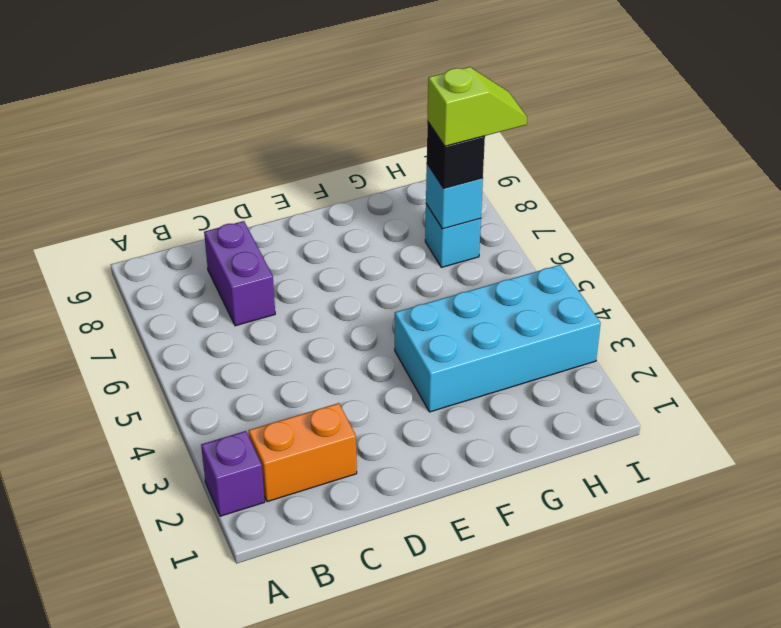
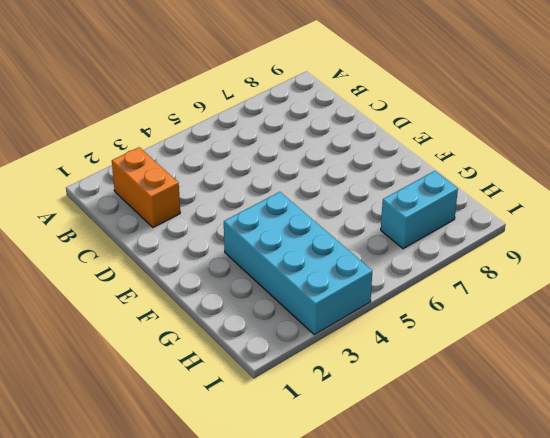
cyan 1x2 brick [381,171,458,249] -> cyan 1x1 brick [425,204,481,267]
none -> purple 1x1 brick [201,431,265,516]
none -> purple 1x2 brick [204,221,275,326]

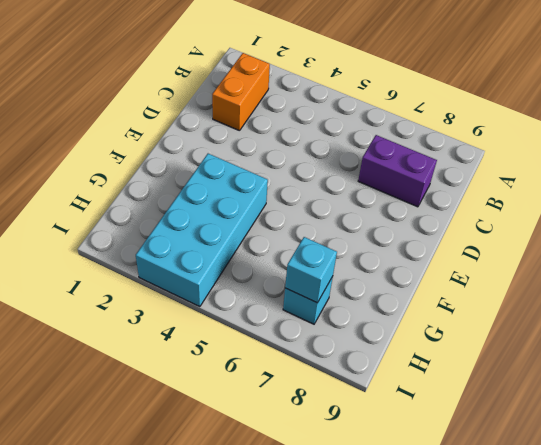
none -> purple 1x1 brick [201,431,265,516]
none -> black 1x1 brick [427,121,485,188]

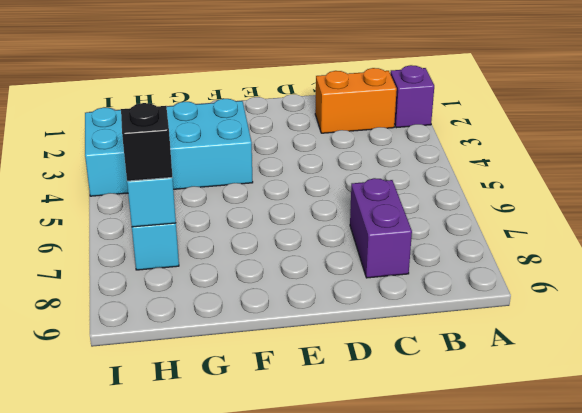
none -> lime 1x2 slope [427,67,527,146]

